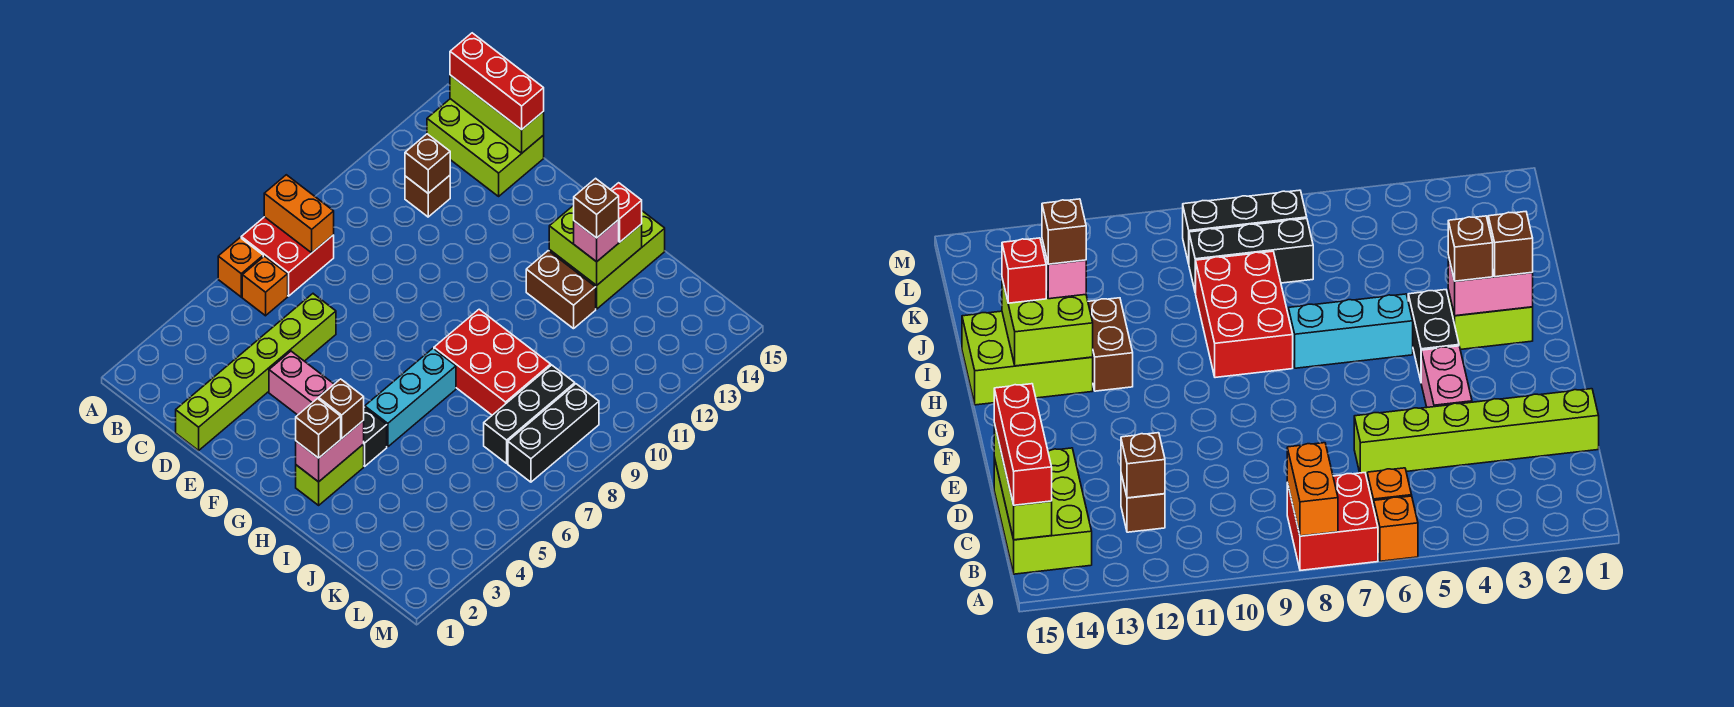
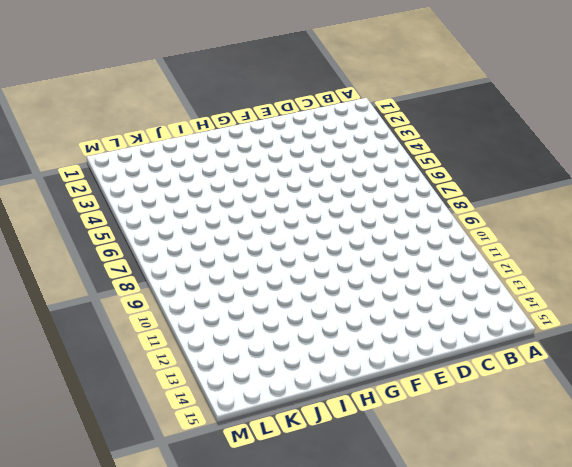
none -> orange 1x1 brick [218,238,263,297]
none -> red 2x2 brick [241,217,334,296]
none -> orange 1x1 brick [242,256,288,316]

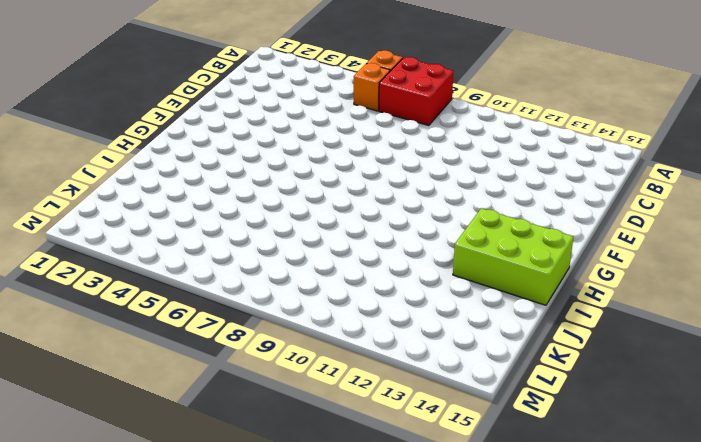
none -> lime 2x3 brick [427,99,544,196]
none -> brown 1x1 brick [405,176,450,217]
none -> lime 1x6 brick [176,294,336,450]

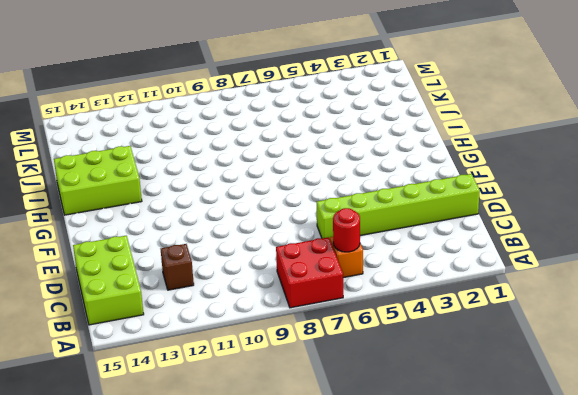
red 1x1 round brick [333,208,360,252] -> none
none -> orange 1x1 brick [218,238,263,297]
none -> pink 1x2 brick [269,351,334,415]
none -> black 1x2 brick [364,407,387,466]

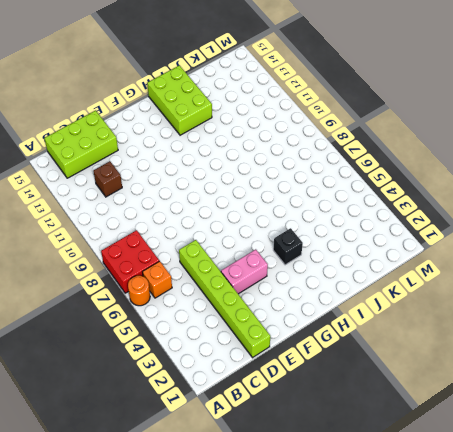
orange 1x1 round brick [128,276,150,306] -> orange 1x1 brick [218,238,263,297]
black 1x1 brick [273,228,303,265] -> black 1x2 brick [364,407,387,466]
none -> lime 1x2 brick [296,444,364,505]
none -> cyan 1x3 brick [365,349,456,447]
none -> red 2x3 brick [434,309,551,415]

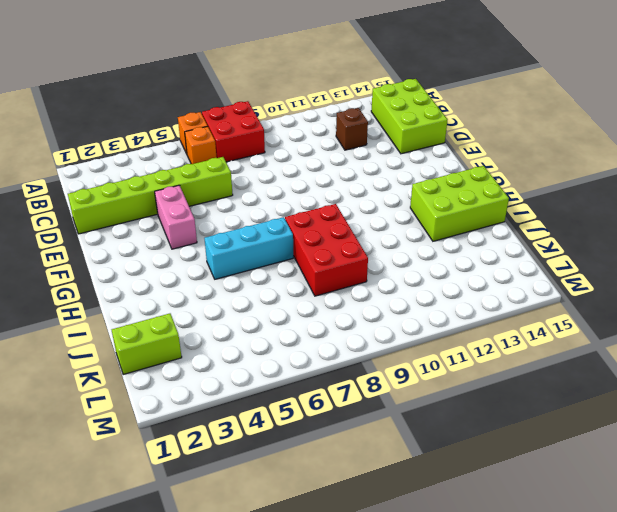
lime 1x2 brick [112,314,182,375] -> lime 1x2 brick moved to [296,444,364,505]
none -> black 1x2 brick [364,407,387,466]
none -> brown 1x2 brick [526,251,596,329]
none -> black 1x3 brick [484,365,575,463]

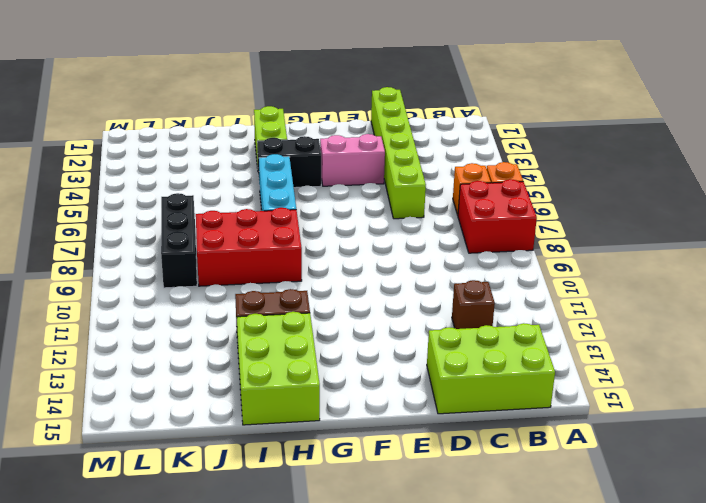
none -> black 1x3 brick [508,384,599,482]
none -> orange 1x2 brick [264,175,334,253]
none -> lime 1x3 brick [450,75,544,153]

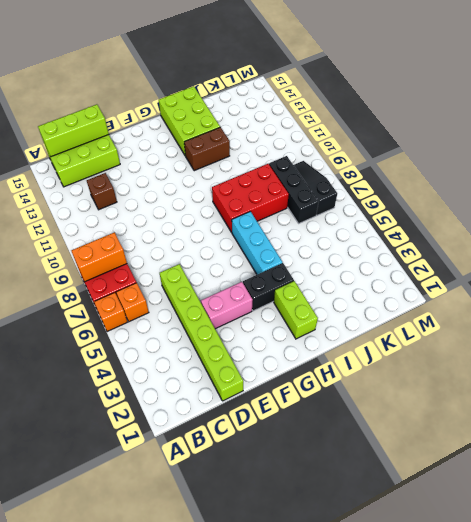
black 1x3 slope [294,161,337,215] -> black 1x3 brick [508,384,599,482]
none -> brown 1x1 brick [405,134,450,193]
none -> pink 1x2 brick [296,420,364,482]
none -> lime 2x2 brick [549,205,642,285]

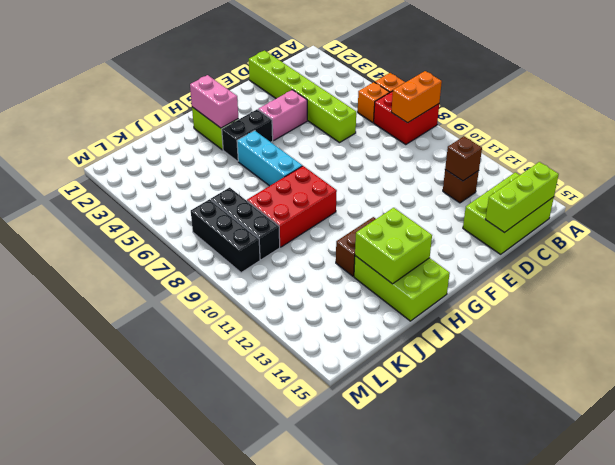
none -> red 1x3 brick [450,33,544,130]
none -> brown 1x1 brick [296,399,341,458]
none -> brown 1x1 brick [319,379,364,439]

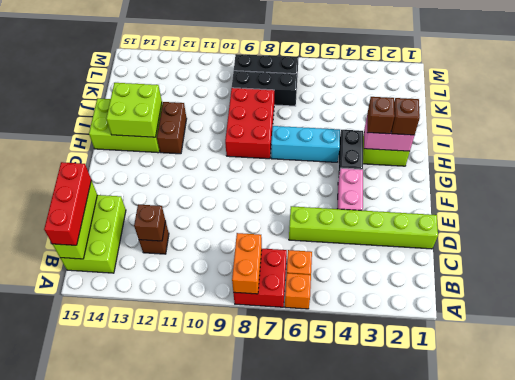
none -> pink 1x1 brick [574,220,619,262]
none -> red 1x1 brick [610,183,642,242]
none -> brown 1x1 brick [574,178,619,238]

